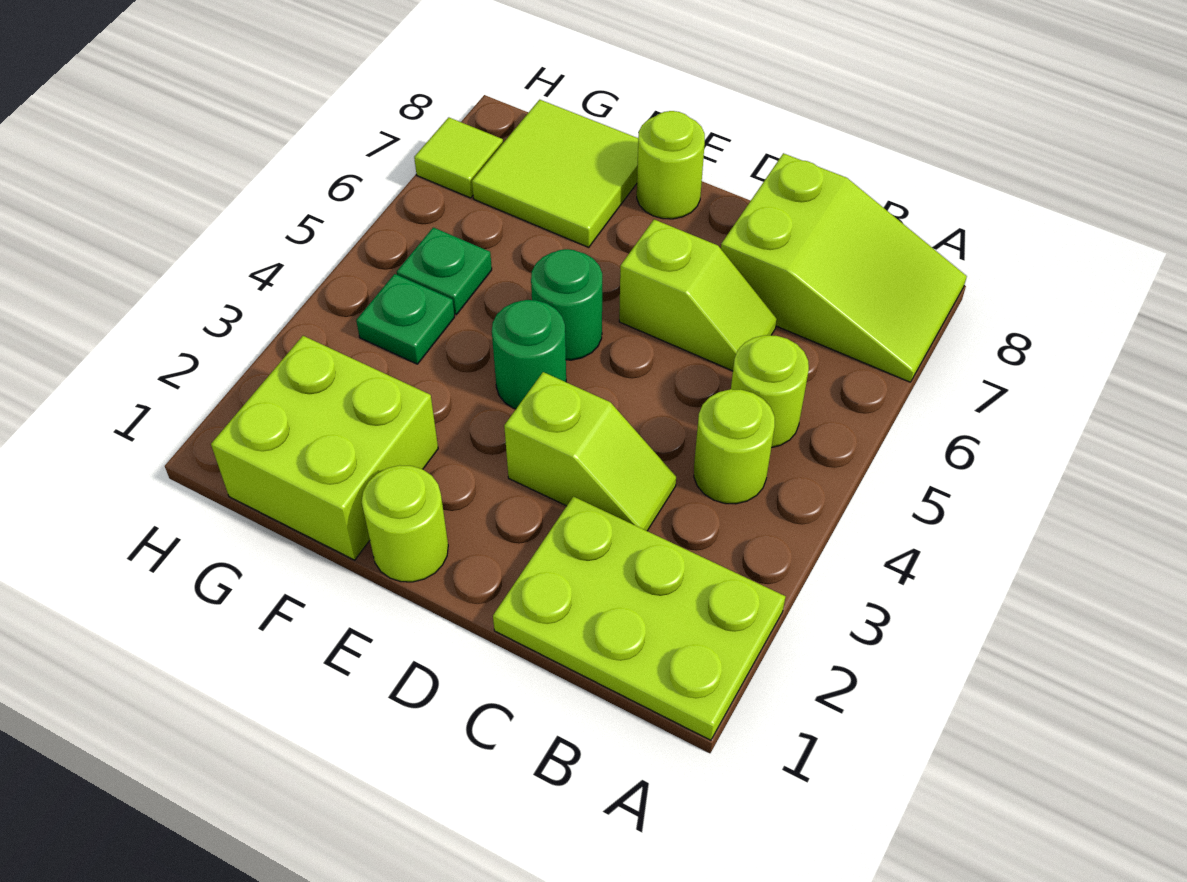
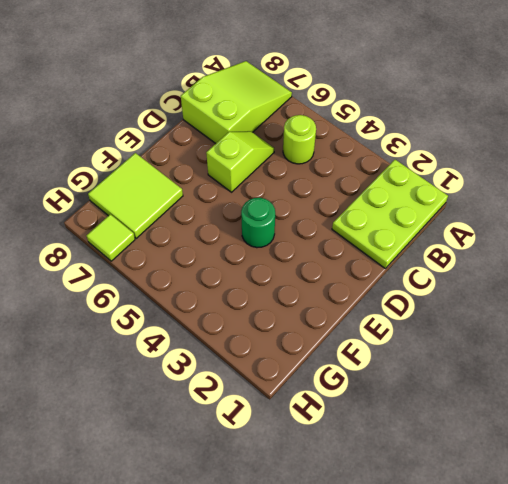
none -> lime 1x1 round brick [694,389,775,504]
none -> lime 1x2 slope [504,372,676,531]
none -> lime 1x1 round brick [362,465,448,582]

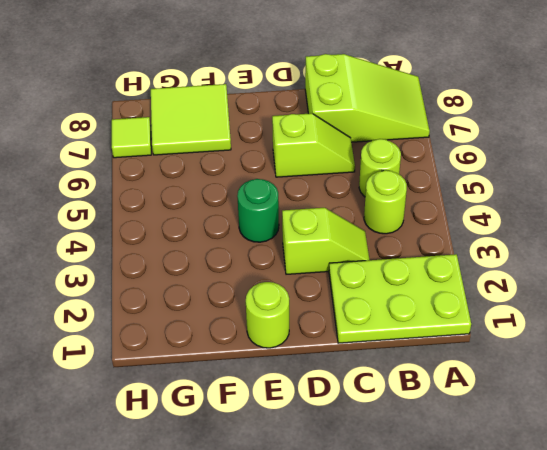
none -> green 1x1 round brick [531,249,602,360]
none -> lime 1x1 round brick [637,111,705,219]
none -> lime 2x2 brick [211,336,438,560]

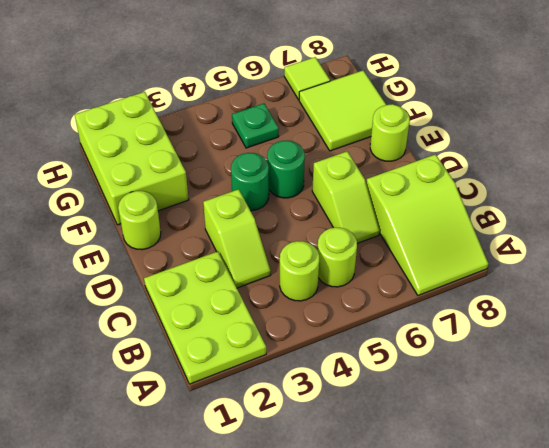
lime 2x3 brick [75,92,189,225] -> lime 2x2 brick [211,336,438,560]
none -> green 1x1 plate [356,274,454,364]

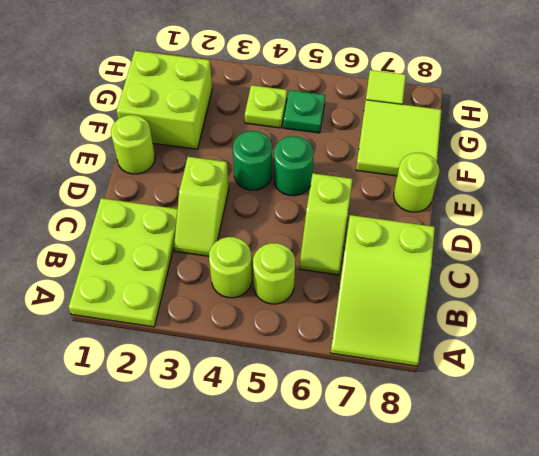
lime 1x1 plate [245,85,287,128] -> green 1x1 plate [356,274,454,364]

